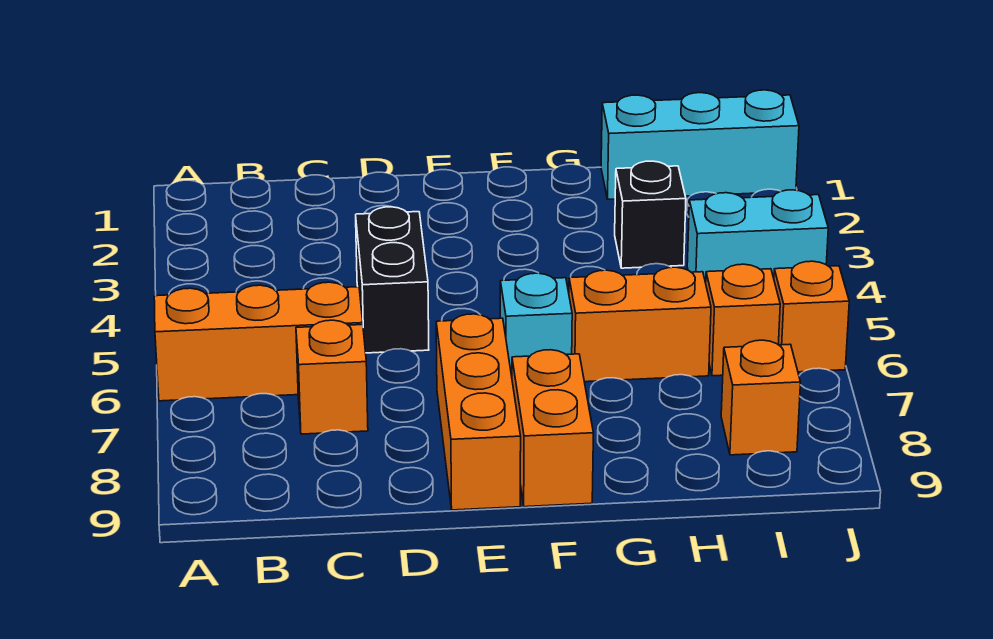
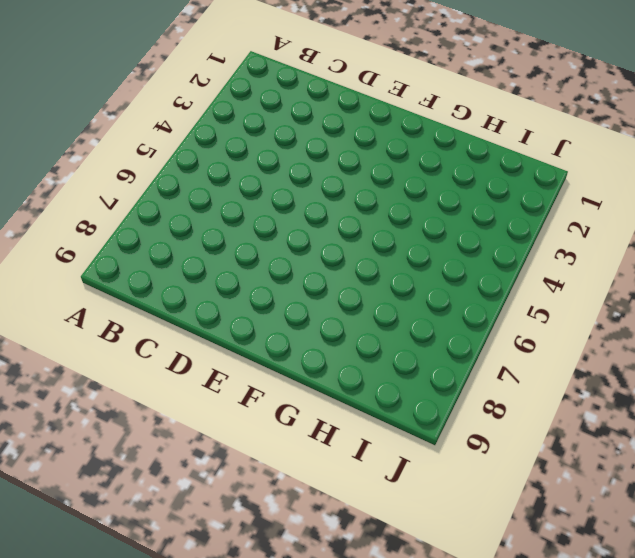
none -> orange 1x3 brick [154,282,363,401]
none -> orange 1x1 brick [296,320,368,434]
none -> black 1x2 brick [356,207,429,353]

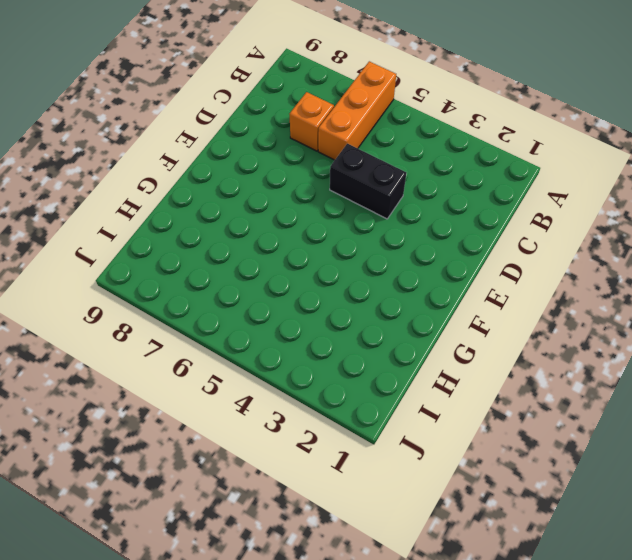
none -> orange 1x3 brick [436,314,521,510]
none -> cyan 1x1 brick [500,273,572,376]
none -> orange 1x2 brick [512,350,593,507]

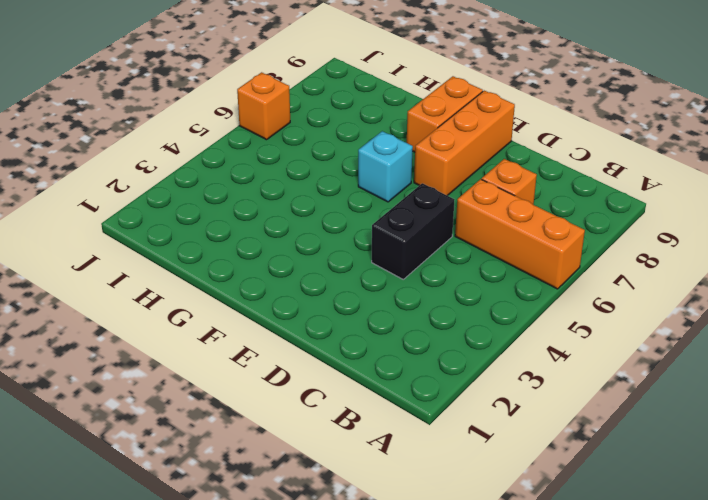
none -> orange 1x2 brick [569,267,711,382]
none -> cyan 1x3 brick [601,90,799,199]
none -> black 1x1 brick [615,161,686,268]

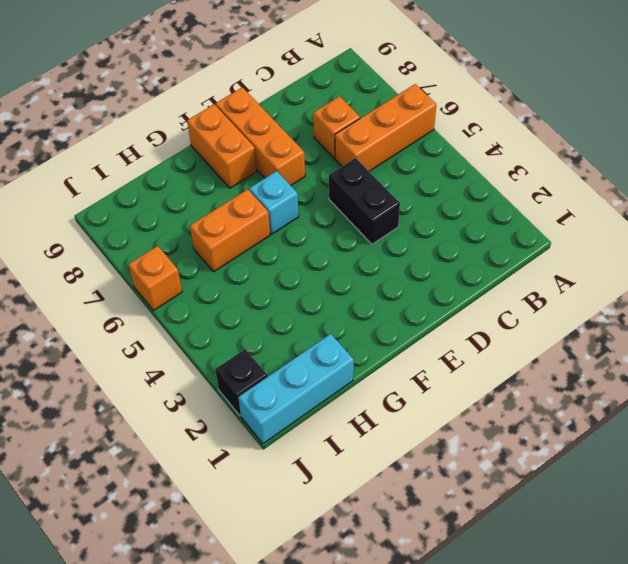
black 1x1 brick [215,349,268,416] -> black 1x1 brick moved to [615,161,686,268]
none -> cyan 1x2 brick [687,190,828,283]
none -> orange 1x1 brick [706,264,780,376]
none -> orange 1x1 brick [721,340,801,455]

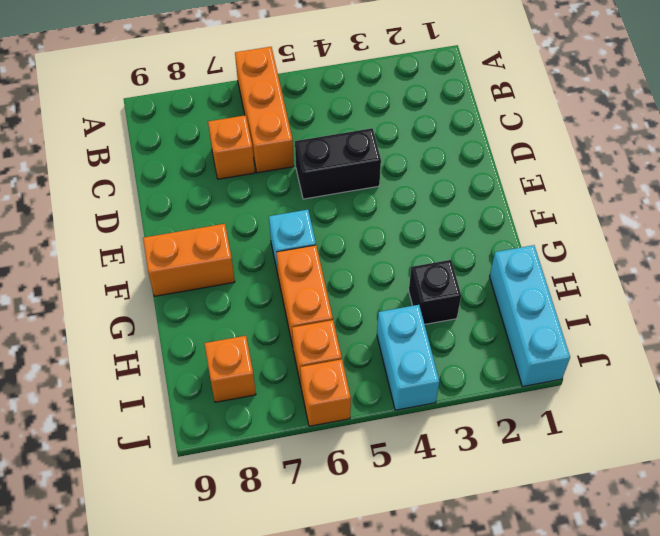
none -> orange 1x3 brick [436,314,521,510]

